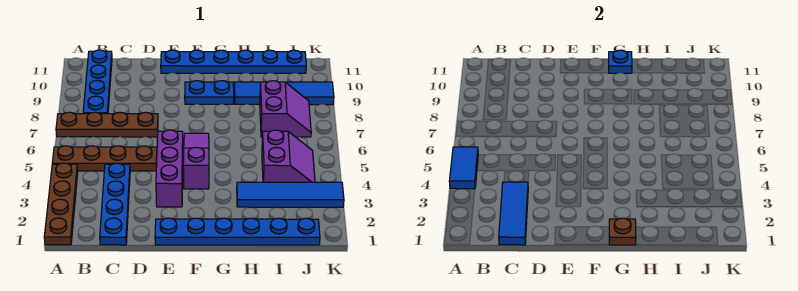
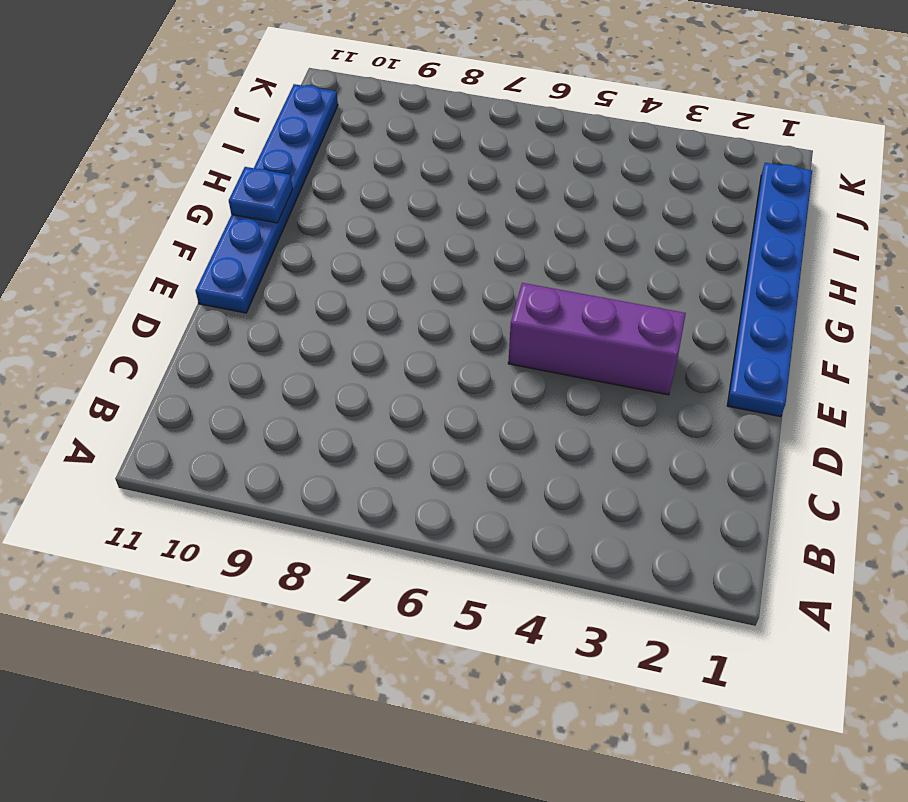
none -> brown 1x4 plate [44,163,78,245]
none -> brown 1x4 plate [52,146,157,171]
none -> brown 1x4 plate [56,112,158,137]

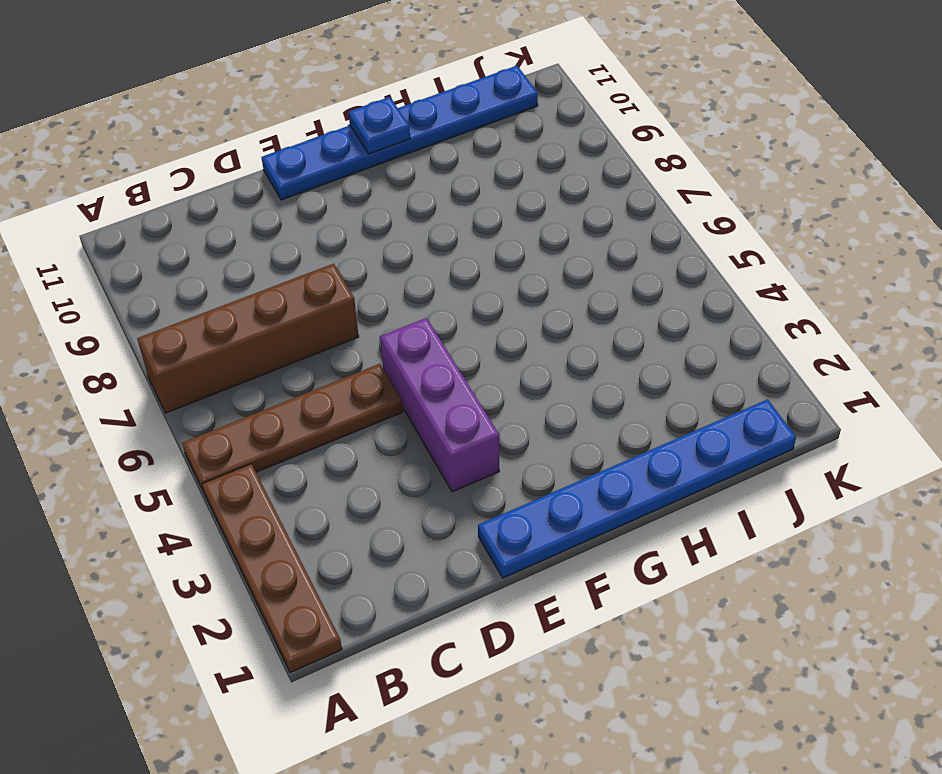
brown 1x4 brick [137,264,359,413] -> brown 1x4 plate [56,112,158,137]
none -> blue 1x4 plate [83,50,112,114]
none -> blue 1x4 plate [100,163,130,245]
none -> purple 1x3 slope [183,133,209,189]

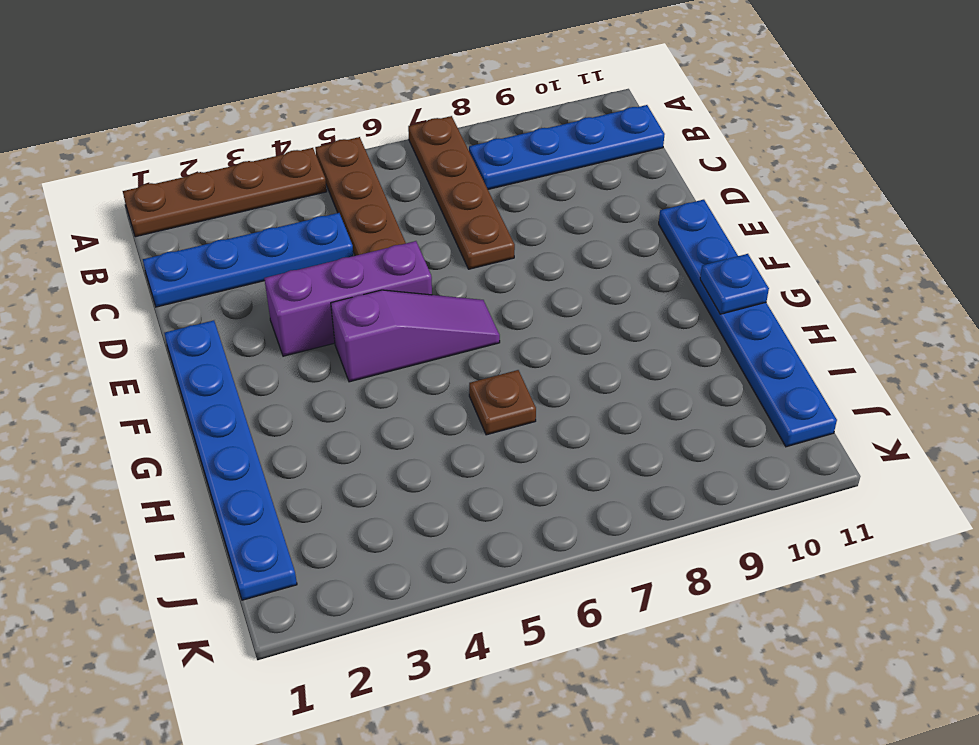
brown 1x1 plate [469,370,536,435] -> brown 1x1 plate moved to [609,218,636,245]
none -> blue 1x2 plate [185,81,234,104]
none -> blue 1x4 tile [237,182,344,207]
none -> blue 1x4 tile [234,82,334,105]

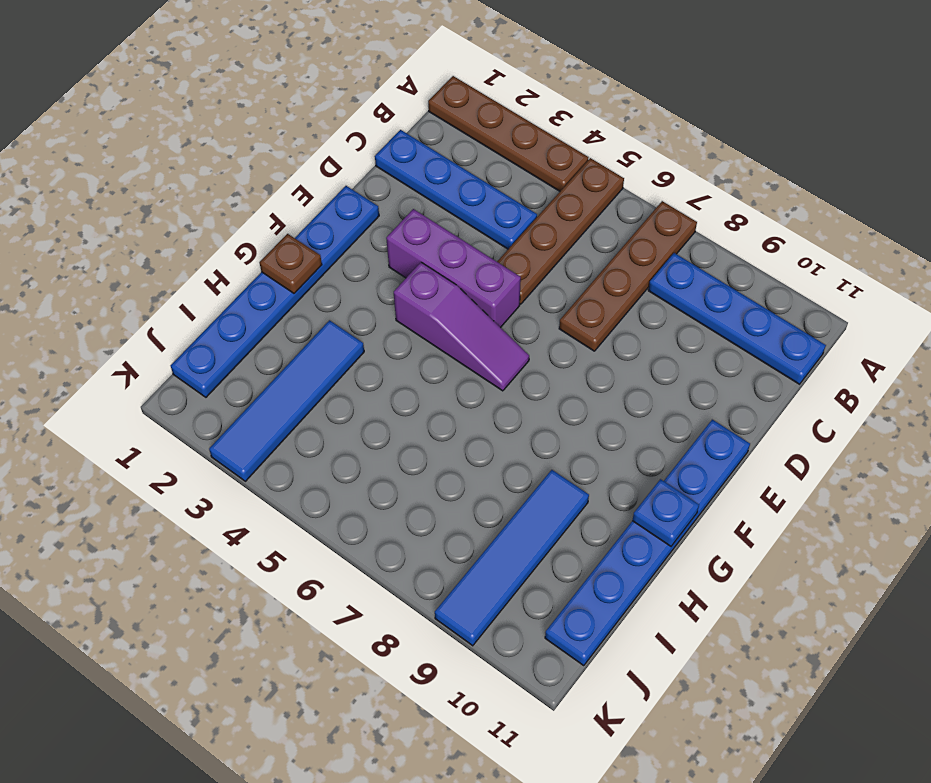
none -> blue 1x2 plate [185,81,234,104]
none -> purple 2x2 slope [262,130,315,182]
none -> purple 2x2 slope [260,81,311,137]

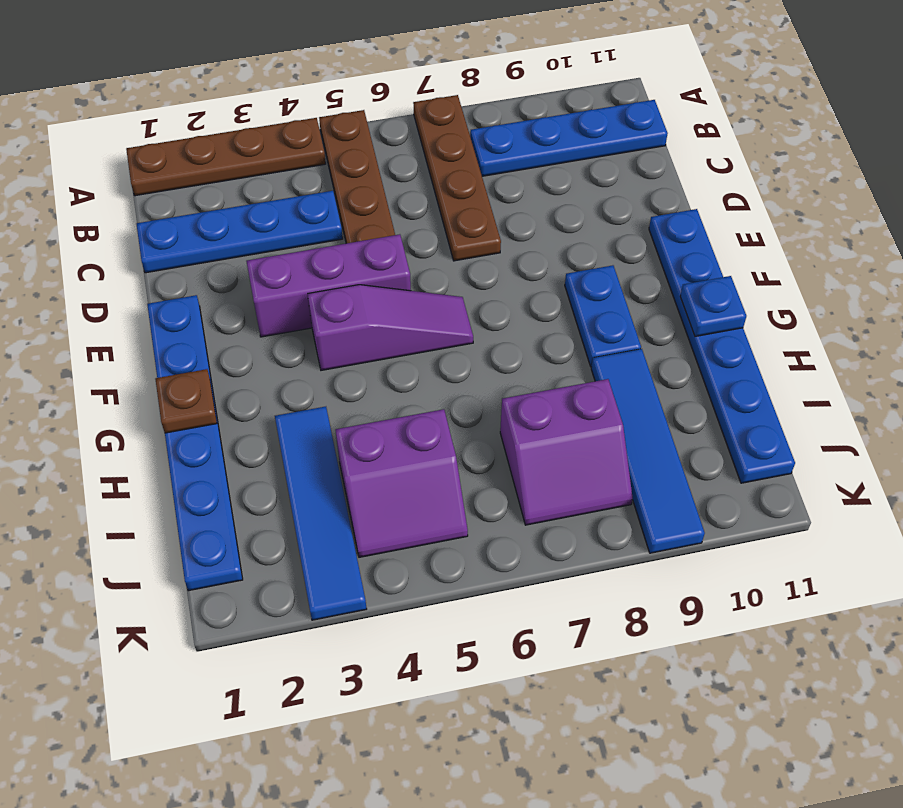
none -> blue 1x2 tile [449,147,478,189]
none -> blue 1x3 tile [499,182,528,245]

